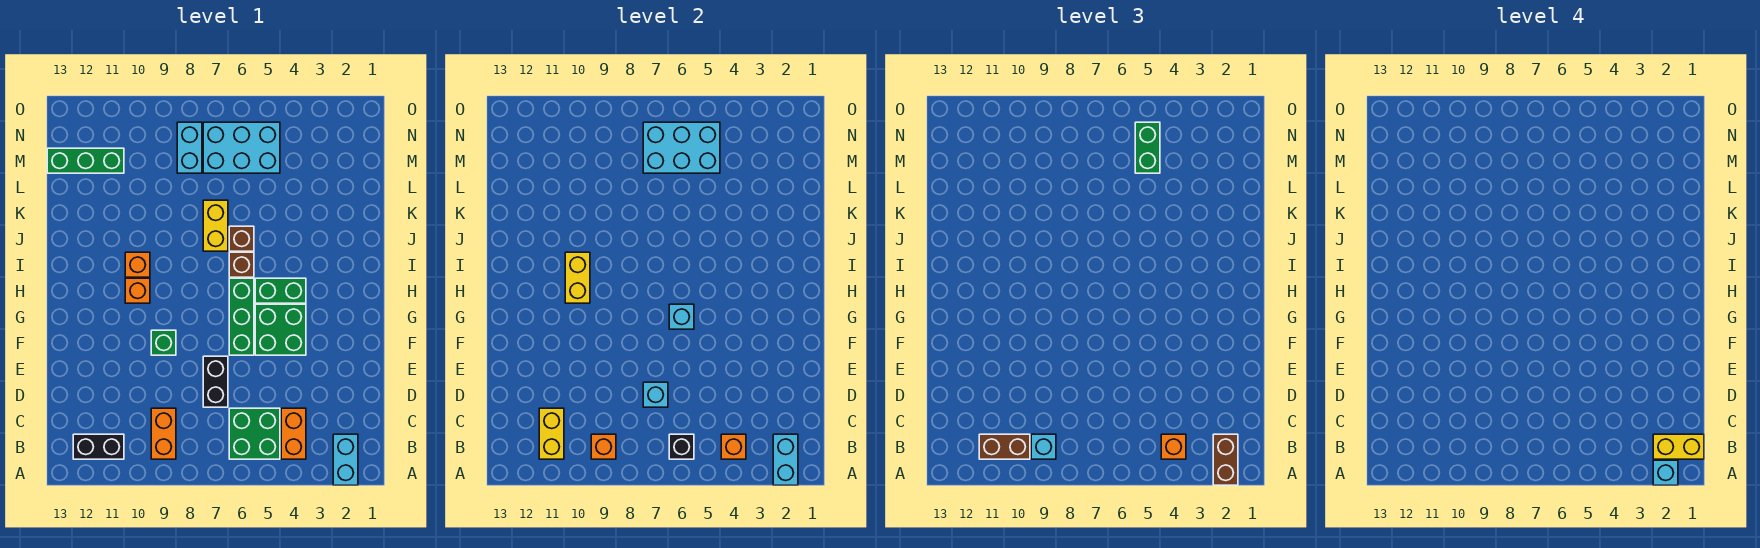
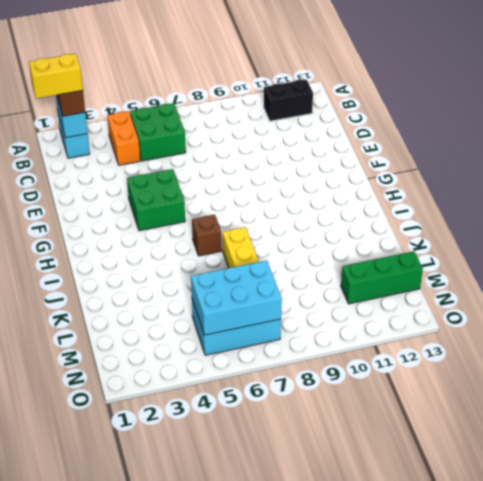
none -> orange 1x2 brick [151,408,176,459]
none -> black 1x2 brick [203,356,228,407]
none -> green 1x3 brick [229,278,254,355]
none -> green 1x1 brick [151,330,176,355]

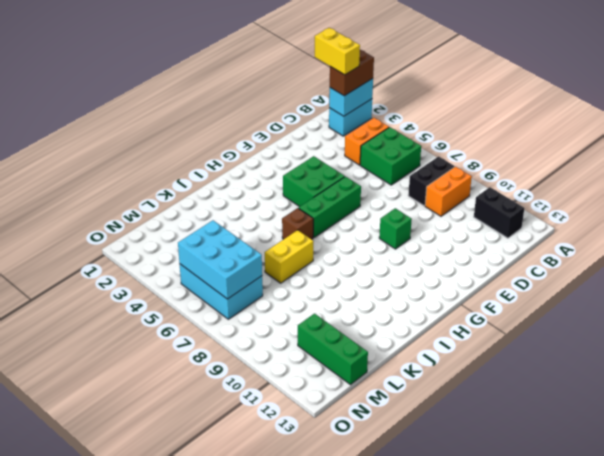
black 1x2 brick [408,156,455,206] -> black 1x2 brick moved to [203,356,228,407]
none -> green 1x2 brick [255,278,306,303]
none -> orange 1x1 brick [125,278,150,303]
none -> orange 1x1 brick [125,252,150,277]
none -> brown 1x1 brick [229,226,254,251]

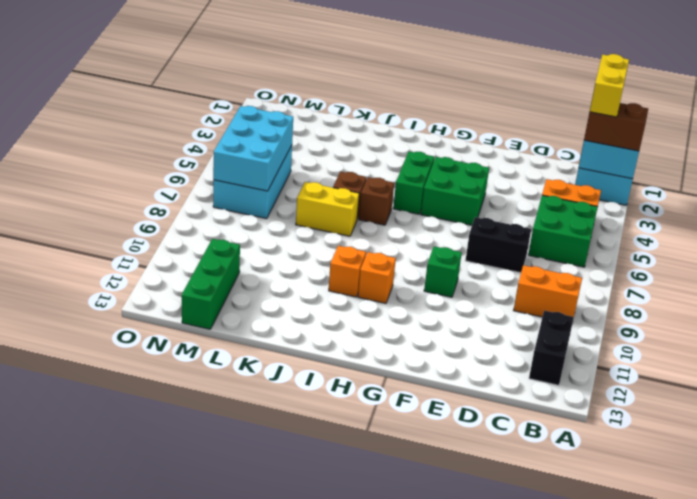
none -> green 1x3 brick [229,278,254,355]
none -> cyan 1x2 brick [177,122,202,173]
none -> orange 1x1 brick [721,434,746,459]
none -> black 1x1 brick [669,434,694,459]

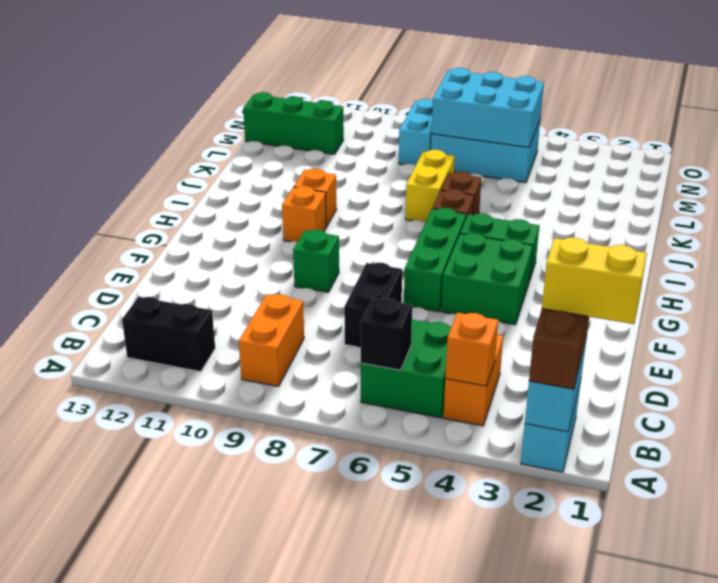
none -> orange 1x1 brick [591,434,616,459]
none -> yellow 1x2 brick [539,408,564,459]
none -> cyan 1x1 brick [643,382,668,407]
none -> cyan 1x1 brick [669,304,694,329]

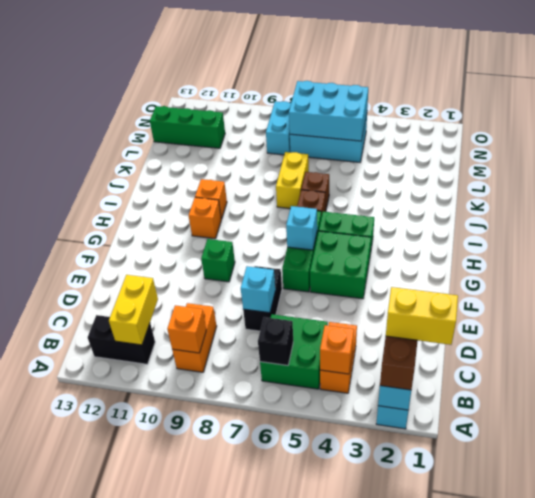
none -> yellow 1x2 brick [565,252,590,303]
none -> orange 1x1 brick [1161,434,1186,459]
none -> cyan 1x1 brick [1031,434,1056,459]
none -> brown 1x2 brick [979,434,1030,459]

